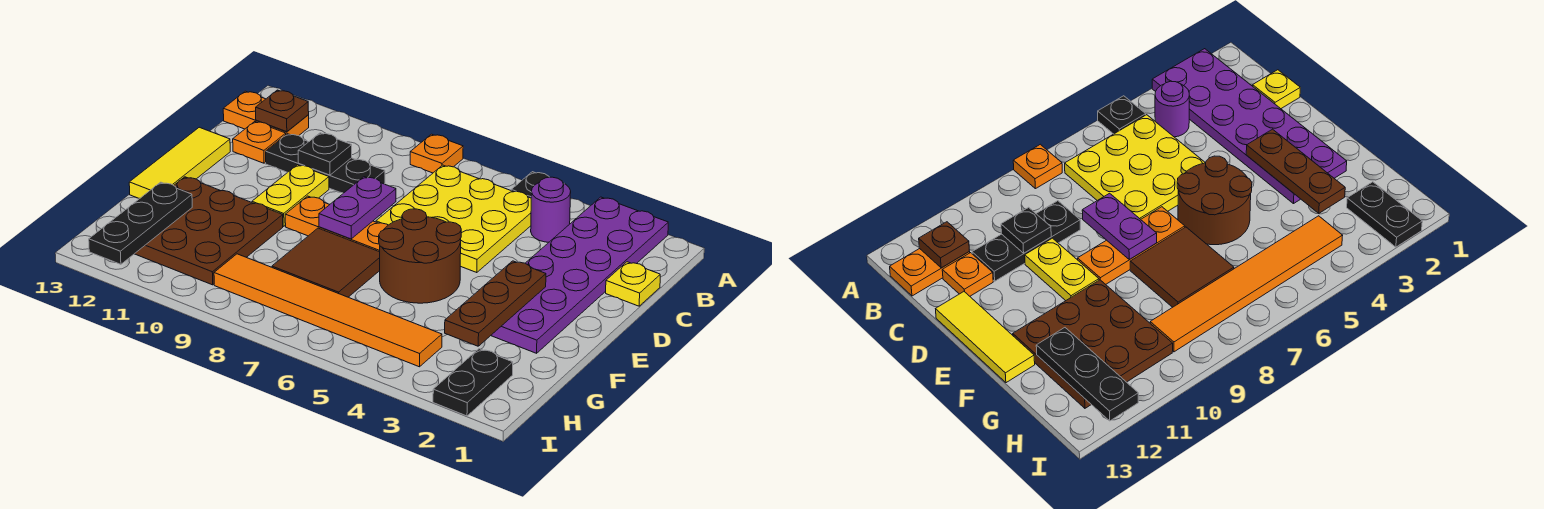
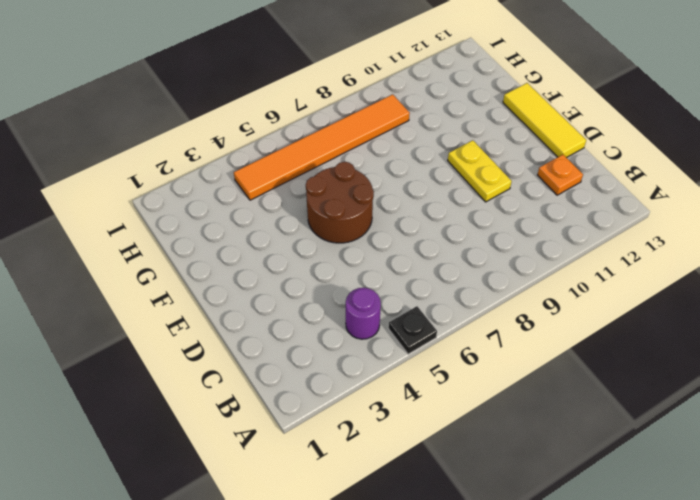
none -> purple 2x6 plate [491,197,668,353]
none -> orange 1x1 plate [410,134,463,173]
none -> yellow 3x3 plate [376,165,531,273]

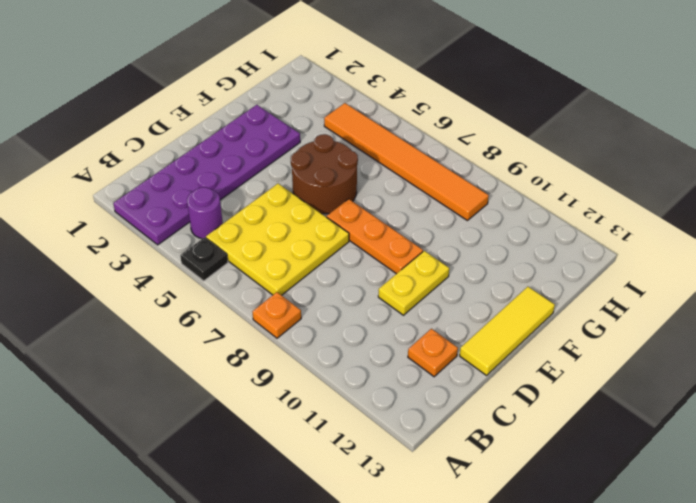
none -> orange 1x2 plate [223,91,309,136]
none -> yellow 1x1 plate [606,262,660,306]
none -> black 1x3 plate [266,134,385,193]

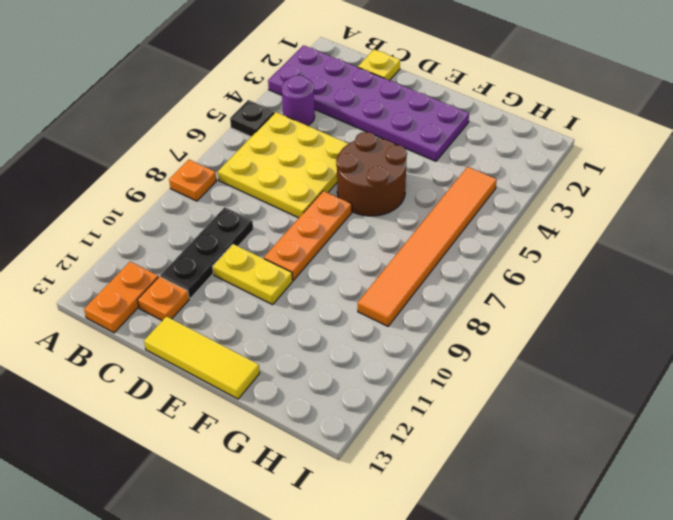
none -> brown 2x2 tile [272,228,380,297]
none -> brown 3x3 plate [135,177,283,285]
none -> black 1x2 plate [433,349,513,416]

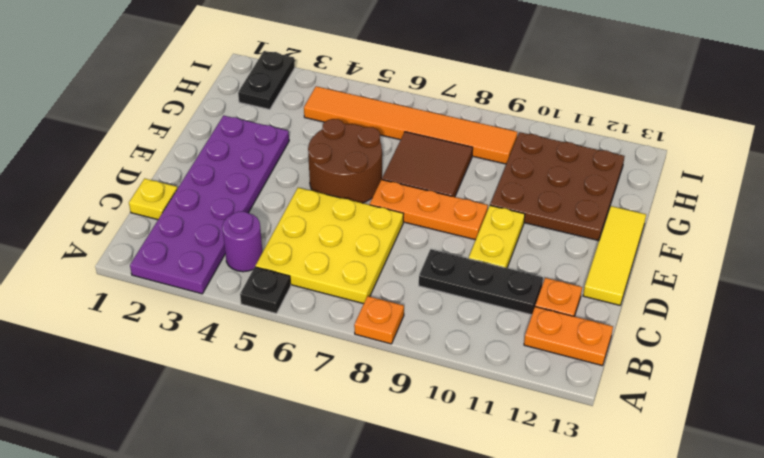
none -> brown 1x1 plate [256,90,309,132]
none -> black 1x1 plate [298,133,352,175]
none -> purple 1x2 plate [319,177,396,239]

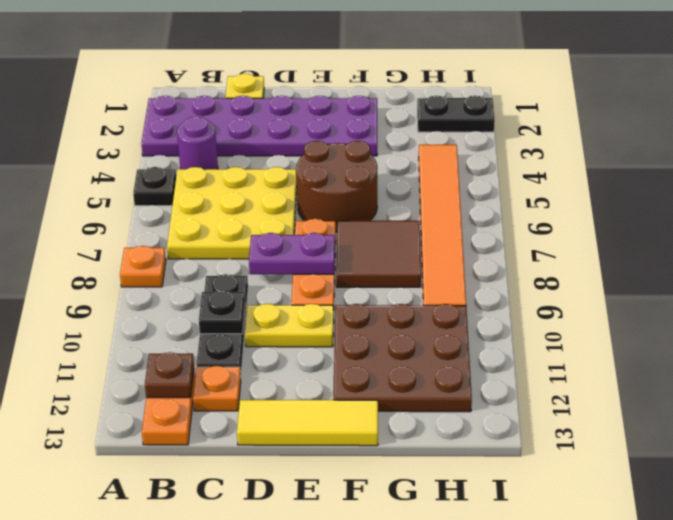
none -> brown 1x3 plate [445,261,546,346]
none -> black 1x3 plate [89,182,192,264]

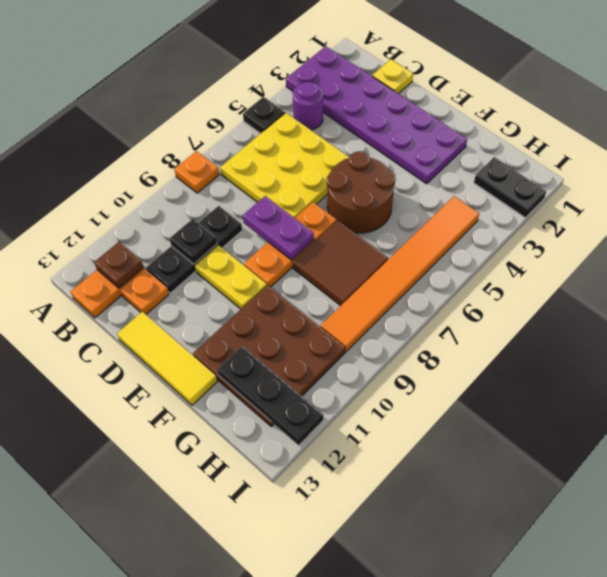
none -> brown 1x3 plate [445,261,546,346]

